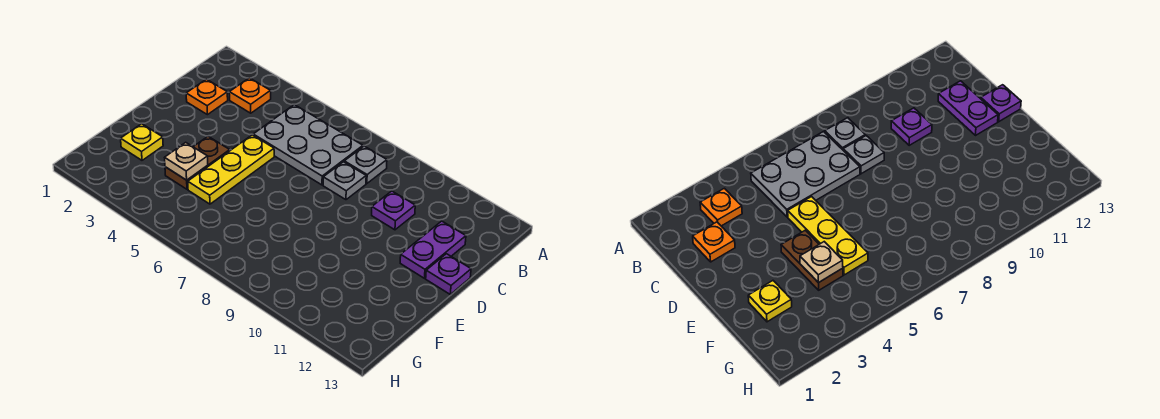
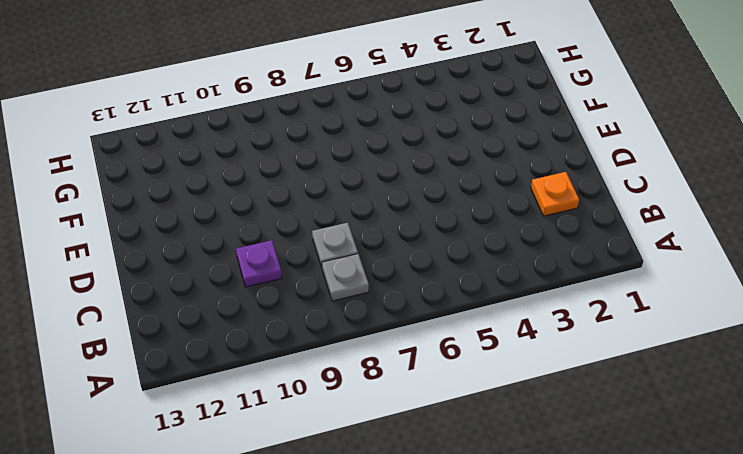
none -> orange 1x1 plate [229,78,271,113]
none -> grey 2x3 plate [253,105,363,185]
none -> purple 1x2 plate [400,221,466,278]

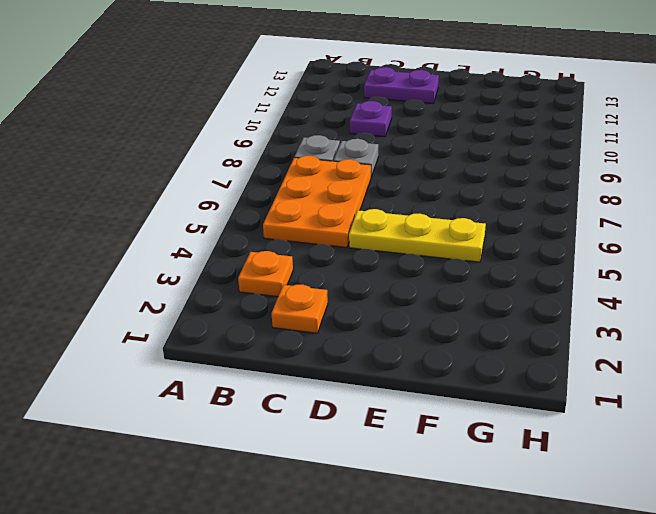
orange 2x3 plate [263,156,371,248] -> grey 2x3 plate [253,105,363,185]
none -> purple 1x1 plate [426,254,471,294]
none -> brown 1x2 plate [165,136,230,189]
none -> yellow 1x1 plate [121,124,163,160]

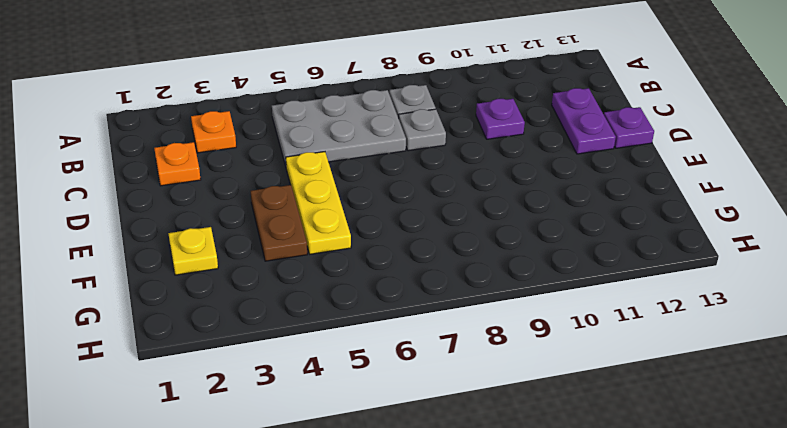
none -> tan 1x1 plate [165,142,208,180]

